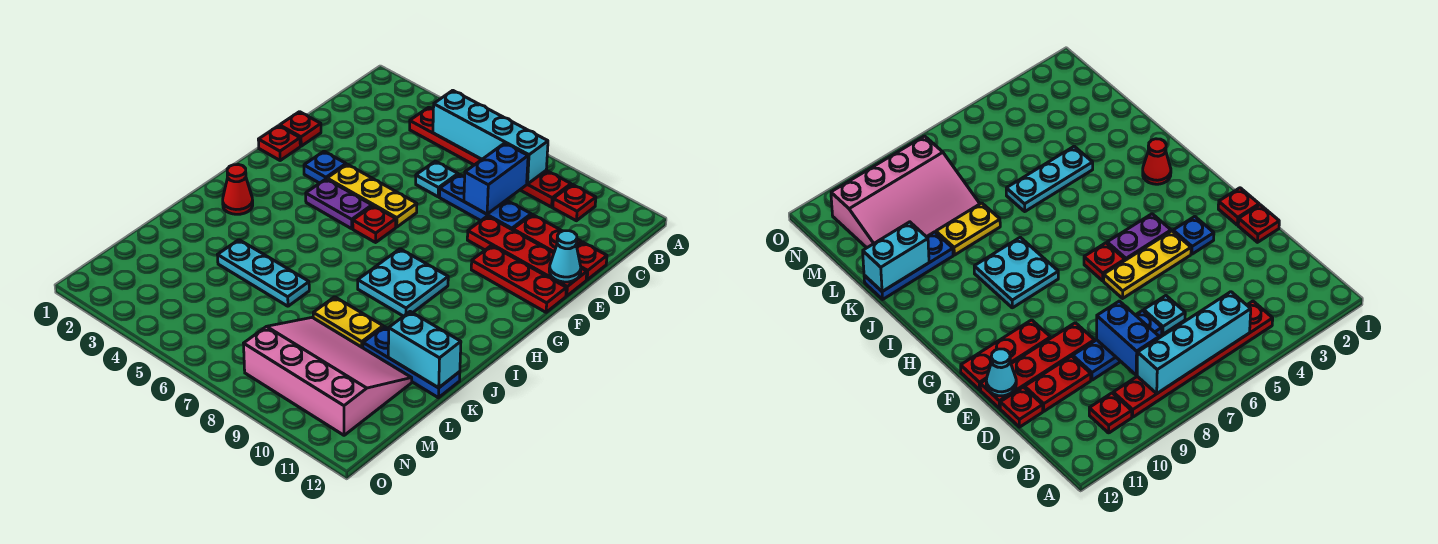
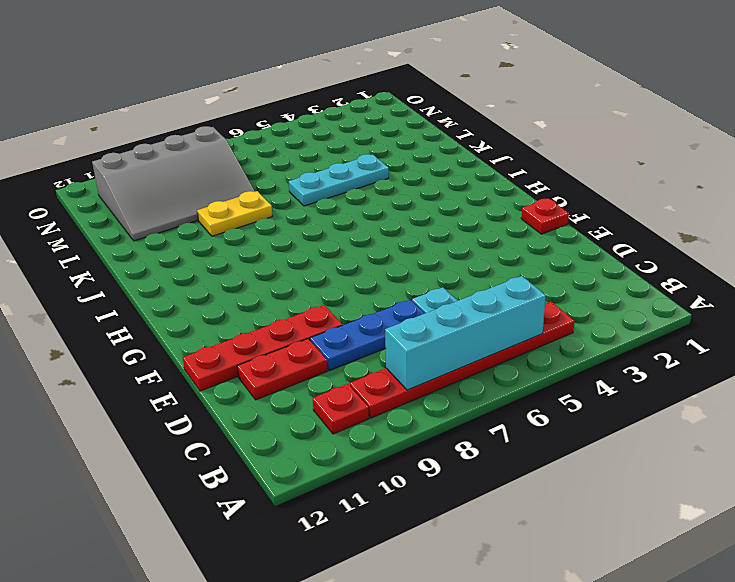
grey 3x4 slope [92,126,255,241] -> pink 3x4 slope [244,317,412,435]
none -> red 1x1 plate [577,242,607,280]
none -> red 1x1 plate [280,112,321,146]
none -> blue 1x1 plate [304,151,346,183]

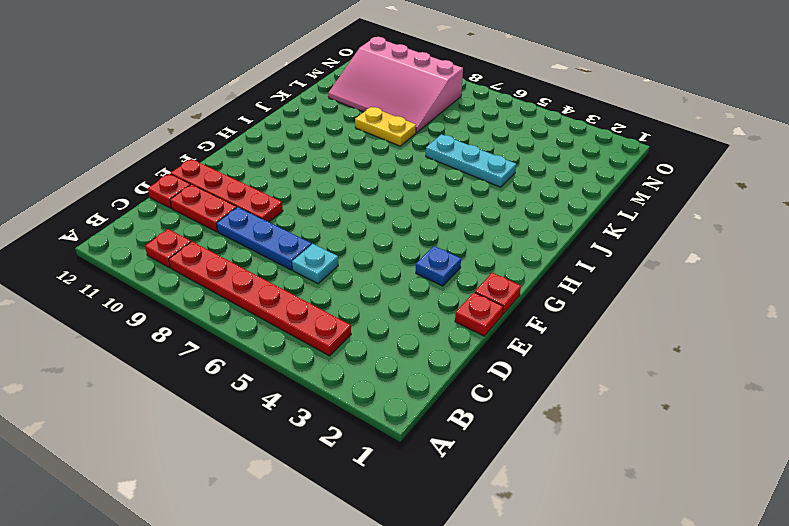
none -> yellow 1x3 plate [327,164,417,227]
none -> red 1x3 plate [471,246,566,312]
none -> purple 1x2 plate [306,179,372,229]

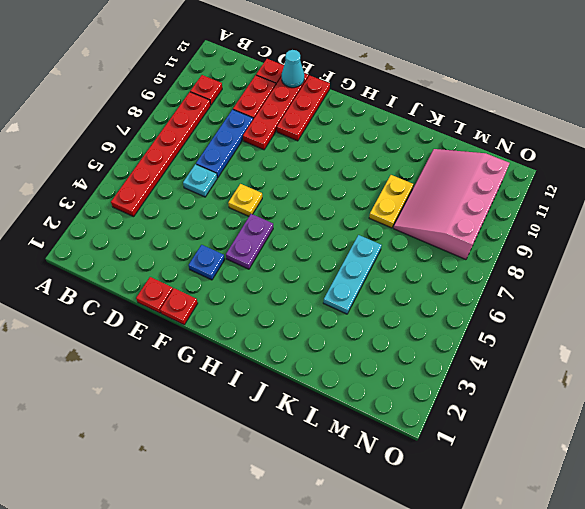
yellow 1x1 plate [228,184,262,216] -> yellow 1x3 plate [327,164,417,227]
none -> red 1x1 plate [353,206,396,242]
none -> cyan 2x2 plate [358,249,448,316]
none -> red 1x1 cone [223,165,253,214]

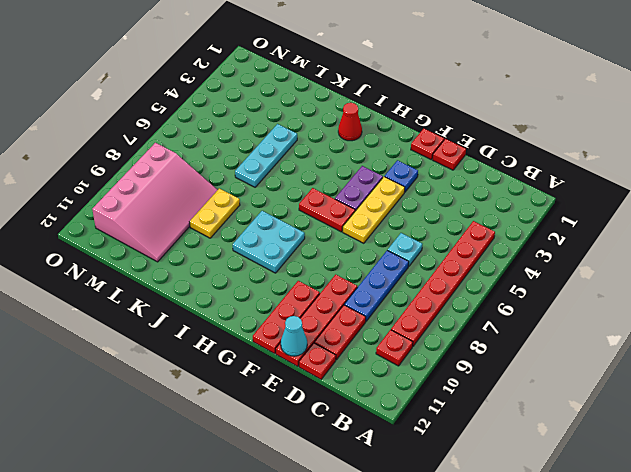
red 1x2 plate [299,188,355,232] -> red 1x1 plate [353,206,396,242]
none -> blue 1x3 plate [363,327,460,398]
none -> cyan 1x4 brick [433,90,548,184]
none -> blue 1x2 brick [464,143,528,214]

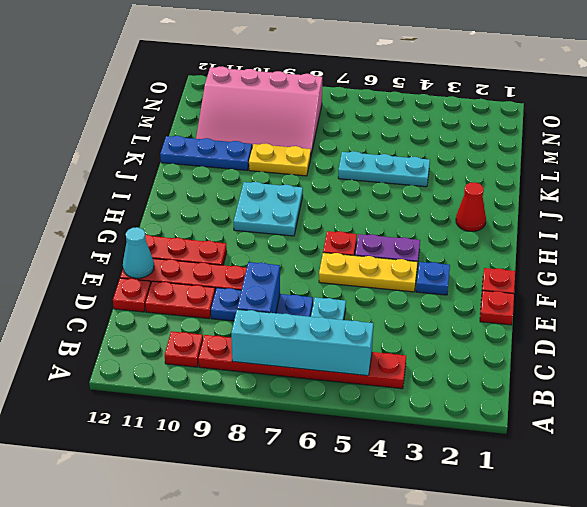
none -> cyan 1x2 brick [388,312,461,388]

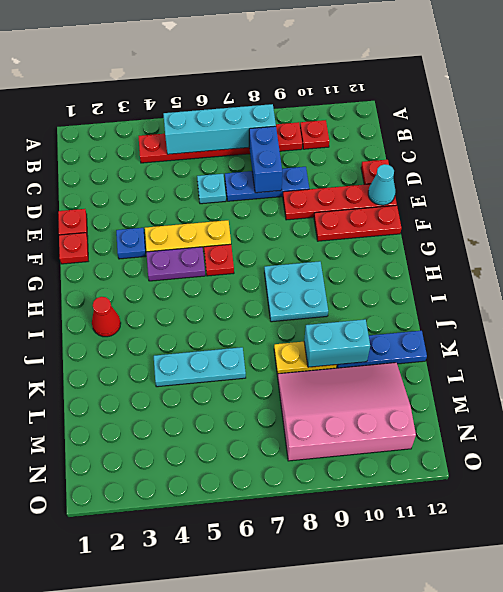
cyan 1x2 brick [304,319,370,367] -> cyan 1x2 brick moved to [388,312,461,388]
none -> red 1x2 plate [513,215,581,253]

